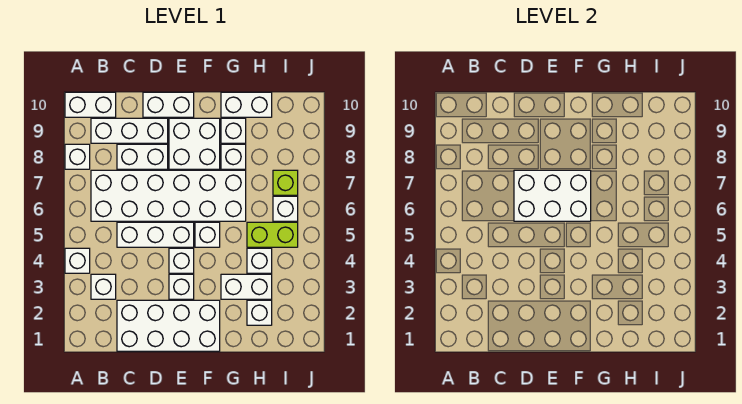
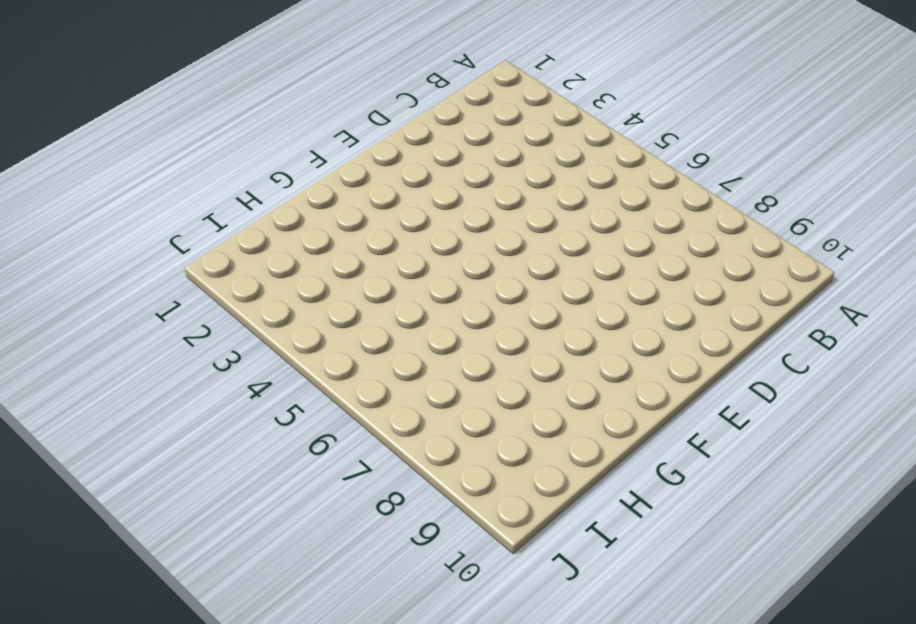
none -> white 1x1 brick [65,248,90,273]
none -> white 1x1 brick [65,144,90,169]
none -> white 1x2 brick [65,92,116,117]

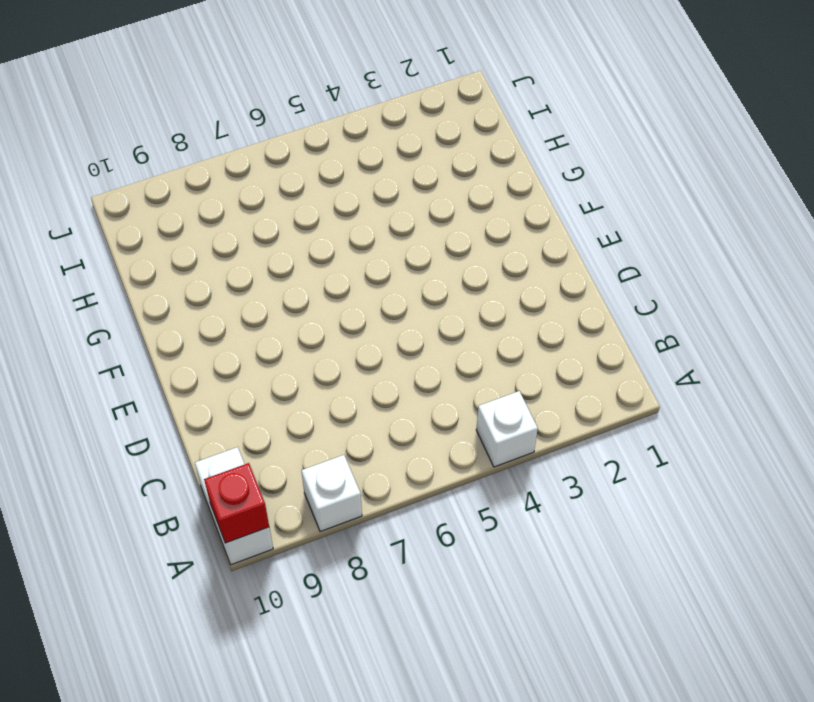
red 1x1 brick [204,463,269,543] -> none
none -> white 1x1 brick [91,274,116,299]
none -> white 2x6 brick [91,170,246,221]
none -> white 1x3 brick [91,118,168,143]

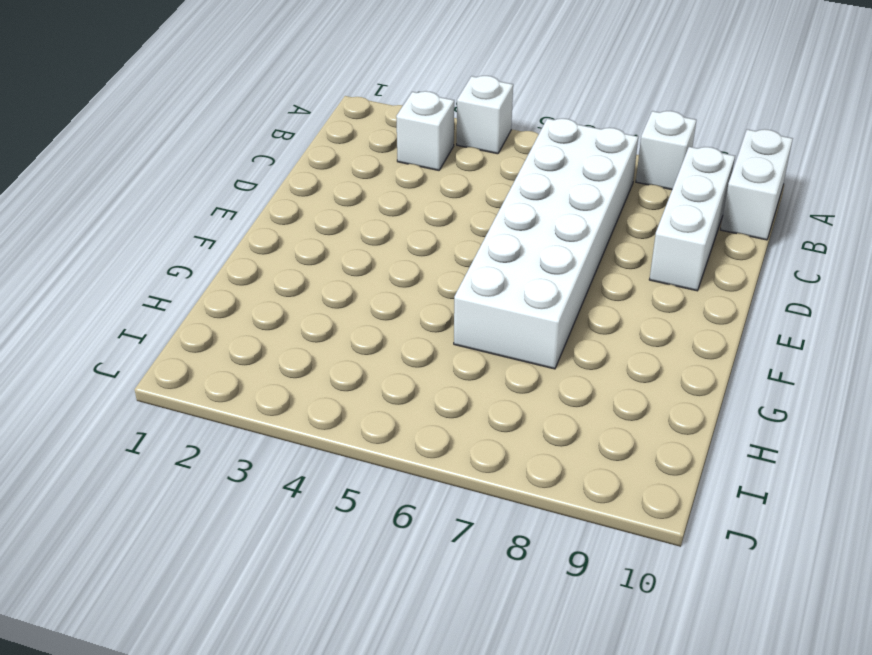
none -> white 2x4 brick [117,300,220,351]
none -> white 1x3 brick [117,222,194,247]
none -> white 1x2 brick [117,144,168,169]

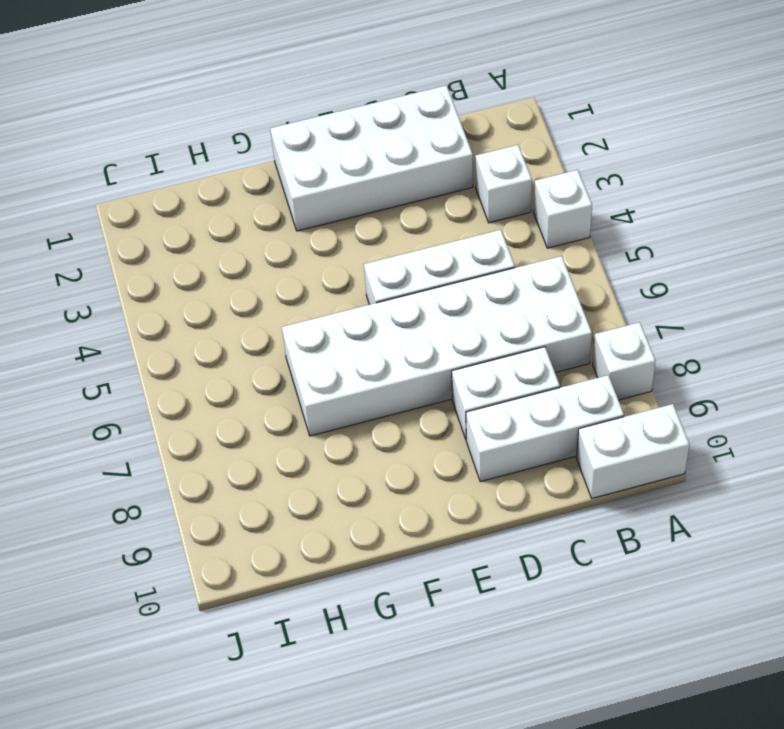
none -> white 1x2 brick [143,92,194,117]
none -> white 1x1 brick [169,274,194,299]
none -> white 1x1 brick [169,248,194,273]

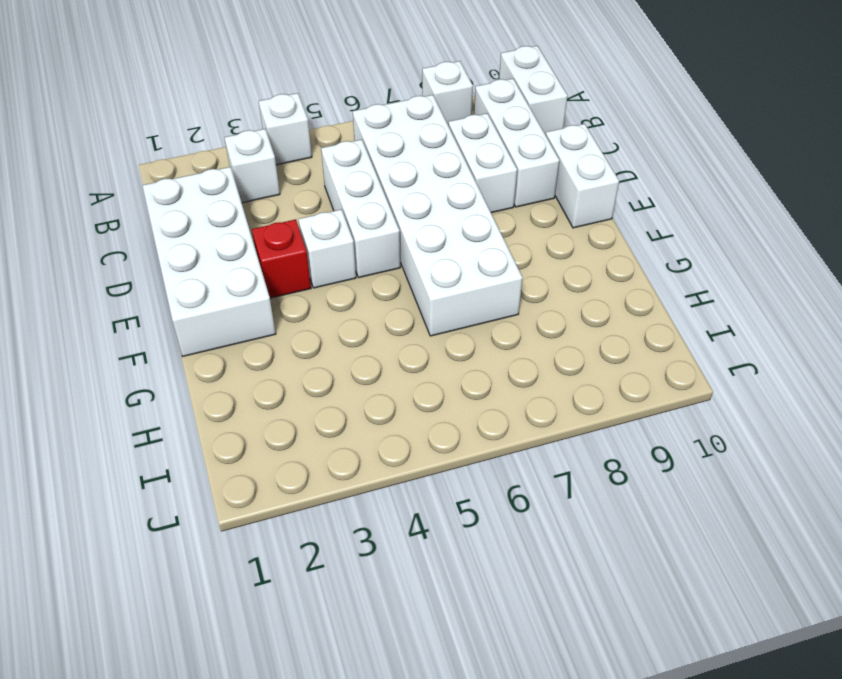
red 1x1 brick [252,219,311,298] -> white 1x1 brick [169,274,194,299]
none -> white 2x2 brick [169,118,220,169]
none -> white 1x1 brick [195,222,220,247]
none -> white 1x2 brick [221,274,272,299]

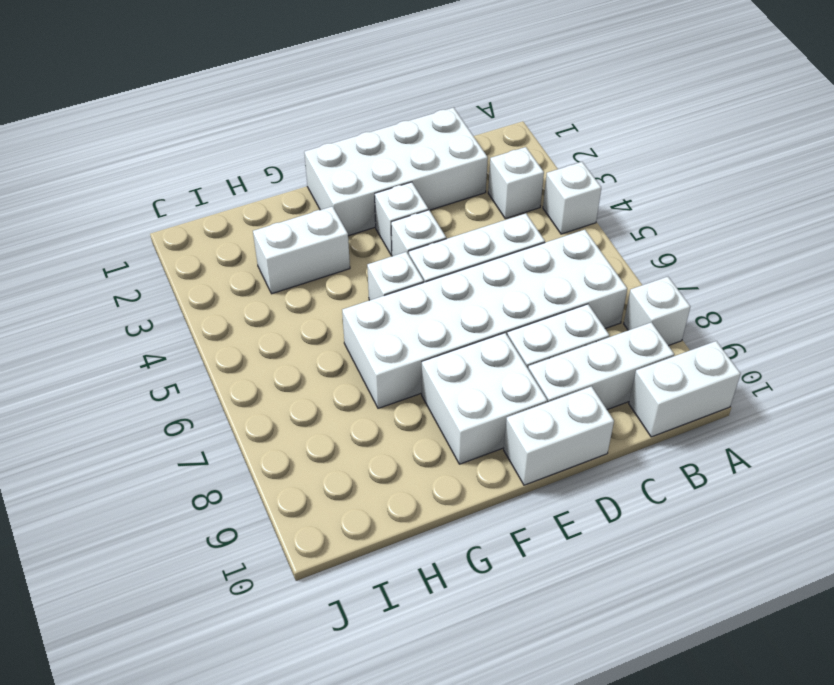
none -> white 1x1 brick [221,144,246,169]
none -> white 1x1 brick [221,118,246,143]
none -> white 1x2 brick [221,92,272,117]

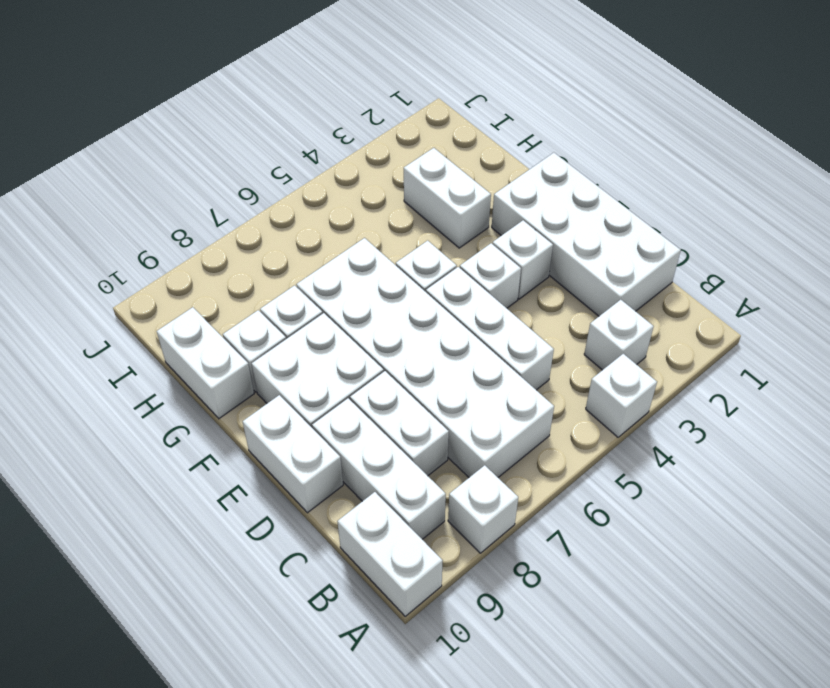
none -> white 1x1 brick [247,300,272,325]
none -> white 1x1 brick [247,248,272,273]
none -> lime 1x2 brick [247,222,298,247]

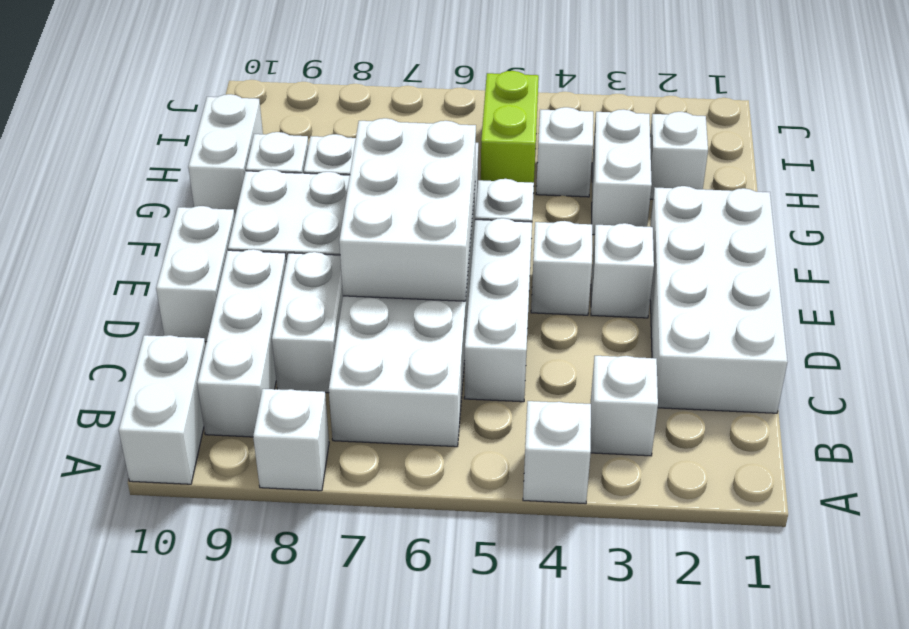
none -> white 1x1 brick [273,196,298,221]
none -> lime 1x1 brick [273,170,298,195]

